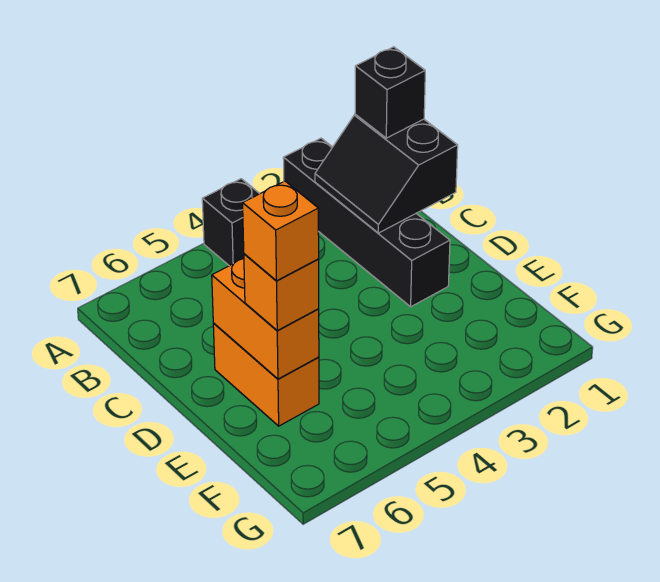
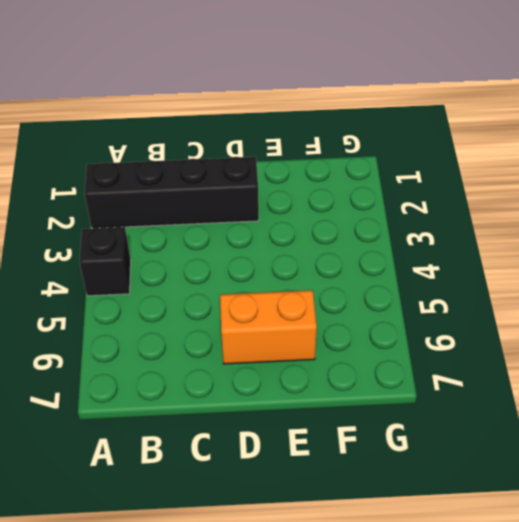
none -> black 2x2 slope [315,114,458,233]
none -> orange 1x2 brick [212,259,319,379]

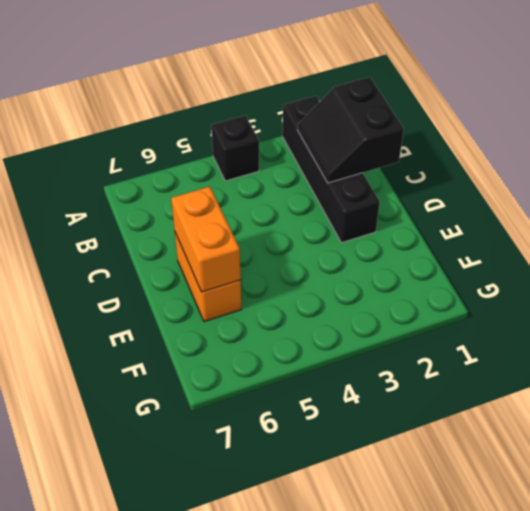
none -> black 1x1 brick [355,47,425,138]
none -> orange 1x1 brick [244,254,319,330]

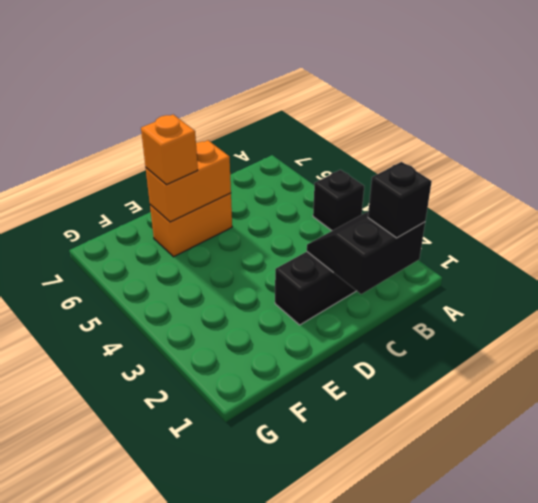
none -> orange 1x1 brick [243,181,319,281]

